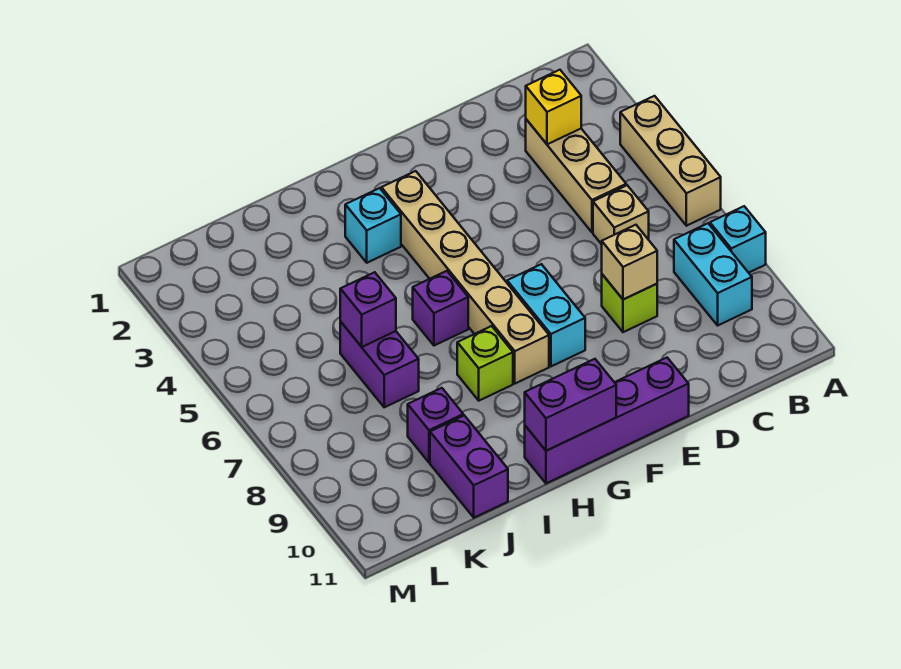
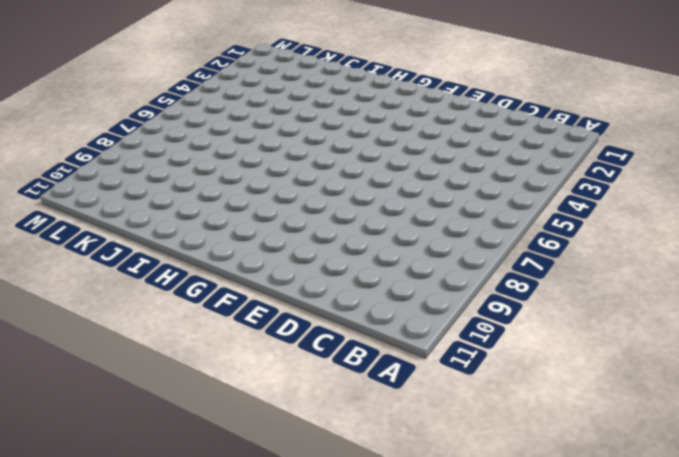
none -> tan 1x3 brick [620,96,721,226]
none -> cyan 1x1 brick [710,206,766,273]
none -> cyan 1x2 brick [674,223,752,325]

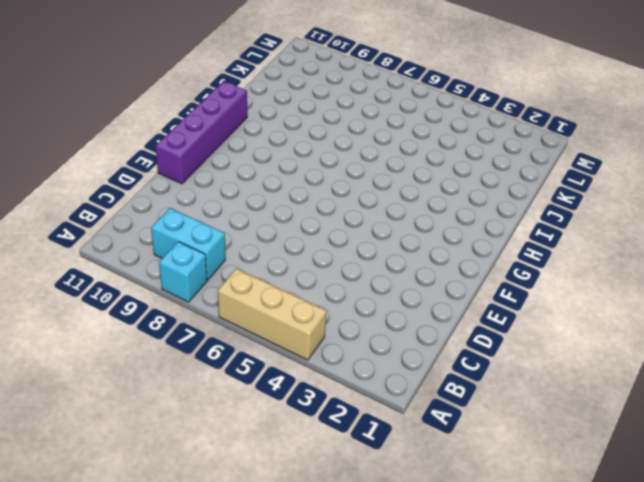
none -> tan 1x3 brick [526,119,626,232]
none -> tan 1x1 brick [593,185,649,244]
none -> lime 1x1 brick [602,274,657,332]

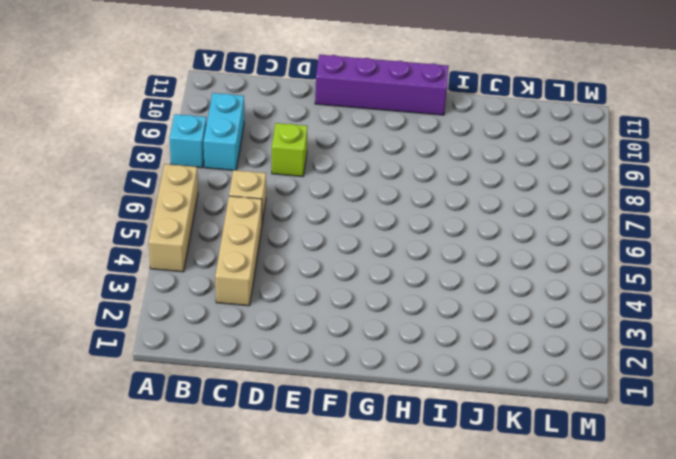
none -> cyan 1x2 brick [507,264,585,366]
none -> tan 1x6 brick [381,171,549,384]
none -> cyan 1x1 brick [345,188,401,263]

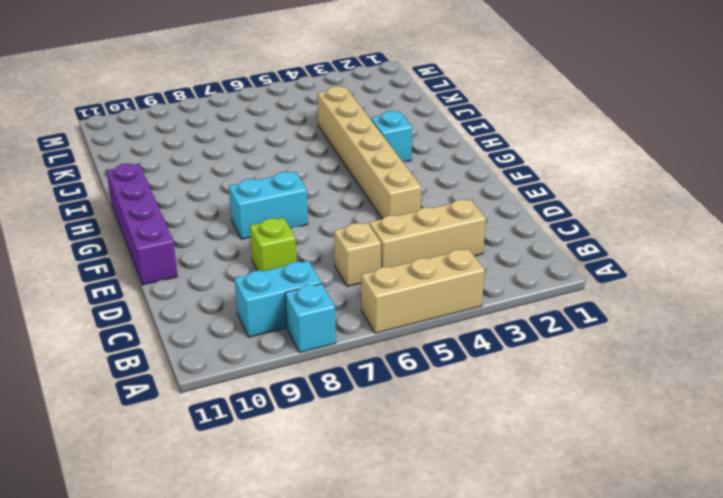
tan 1x6 brick [317,86,421,219] -> tan 1x6 brick turned to [381,171,549,384]
none -> purple 1x1 brick [413,271,468,346]
none -> lime 1x1 brick [457,326,513,401]
none -> purple 1x2 brick [340,322,419,407]

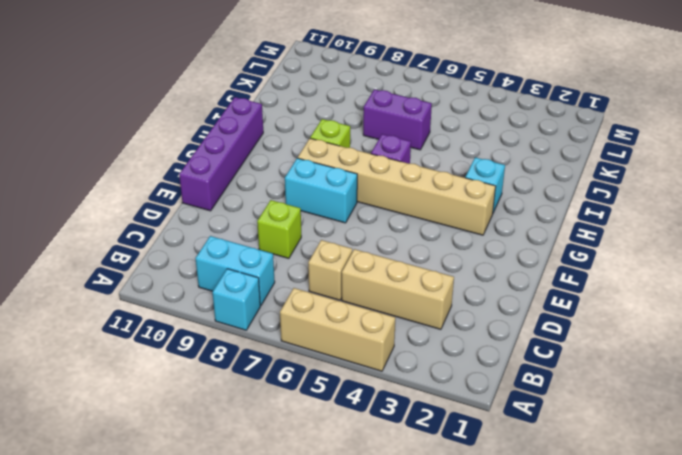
none -> purple 1x1 brick [408,388,463,463]
none -> purple 1x2 brick [430,415,508,518]
none -> yellow 1x1 brick [526,70,581,144]

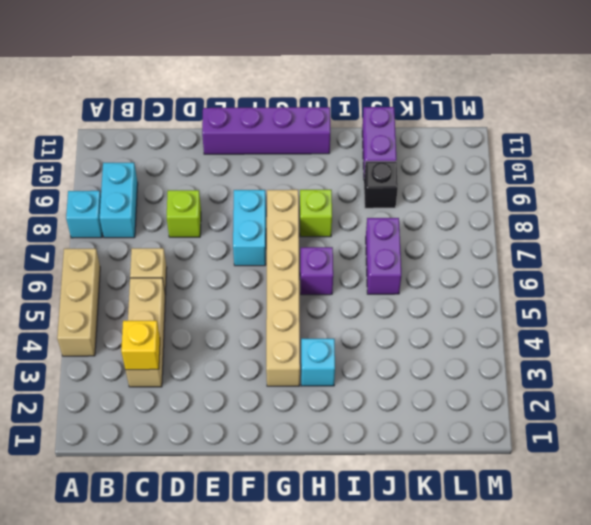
black 1x1 brick [364,161,398,208] -> purple 1x1 brick [408,388,463,463]
none -> tan 1x1 brick [602,225,657,300]
none -> purple 1x2 brick [525,359,616,451]
none -> purple 1x1 brick [340,272,396,347]

